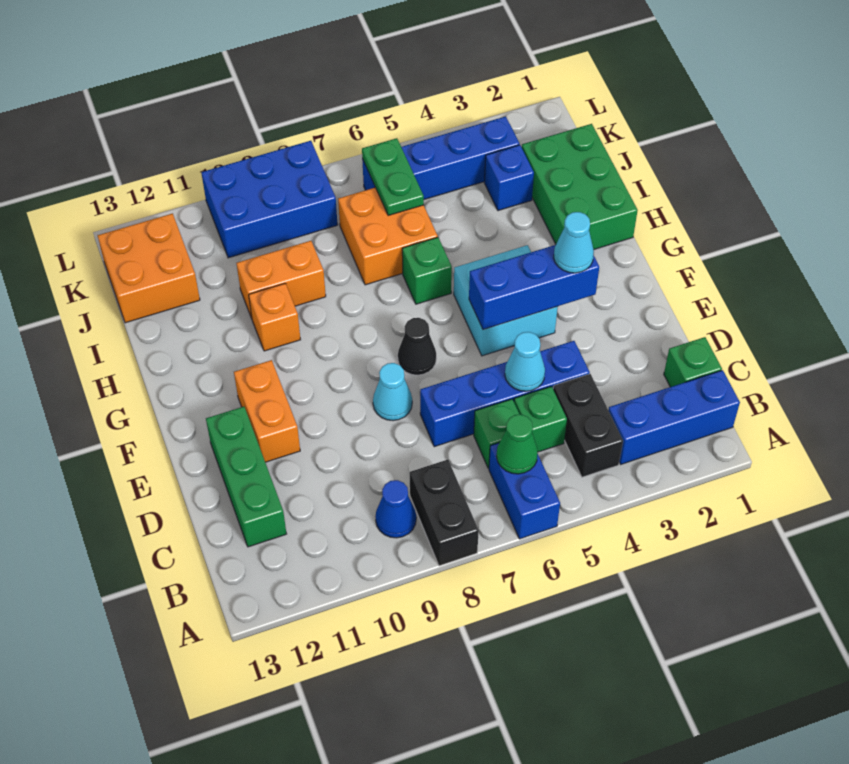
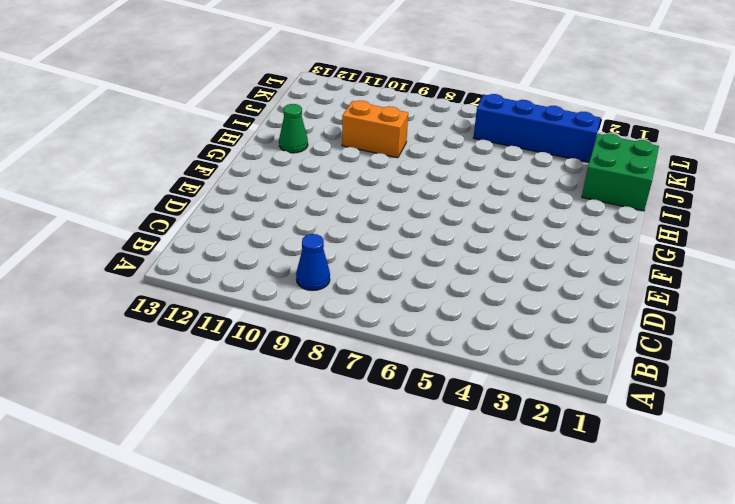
green 1x1 cone [279,104,308,153] -> green 1x1 cone moved to [496,414,538,474]
green 2x2 brick [582,134,659,211] -> green 2x3 brick [522,124,638,250]
none -> blue 1x2 brick [489,443,560,539]
none -> black 1x2 brick [410,460,479,566]
none -> blue 1x3 brick [608,370,740,464]

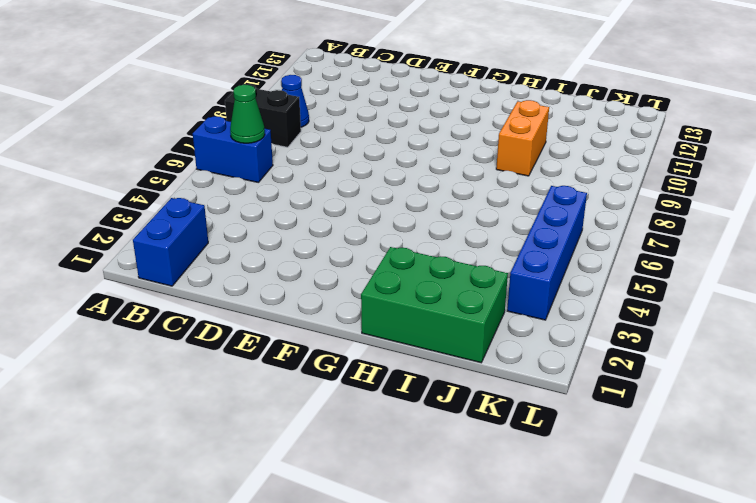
blue 1x2 brick [133,198,208,286] -> blue 1x3 brick [608,370,740,464]
none -> black 1x2 brick [553,374,623,477]
none -> green 1x1 brick [664,337,722,387]
none -> green 1x1 brick [514,386,567,452]

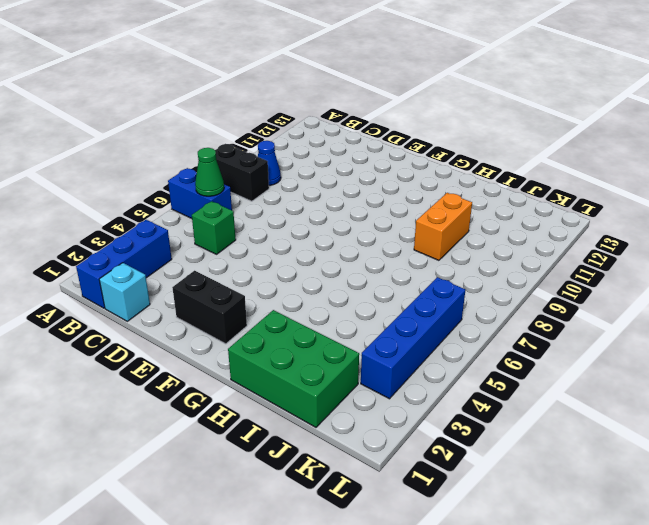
cyan 1x1 brick [99,263,150,321] -> green 1x1 brick [664,337,722,387]
black 1x2 brick [172,271,247,344] -> black 1x2 brick moved to [553,374,623,477]
none -> green 1x1 brick [474,399,520,468]
none -> green 1x3 brick [206,407,286,547]
none -> blue 1x4 brick [420,341,590,447]

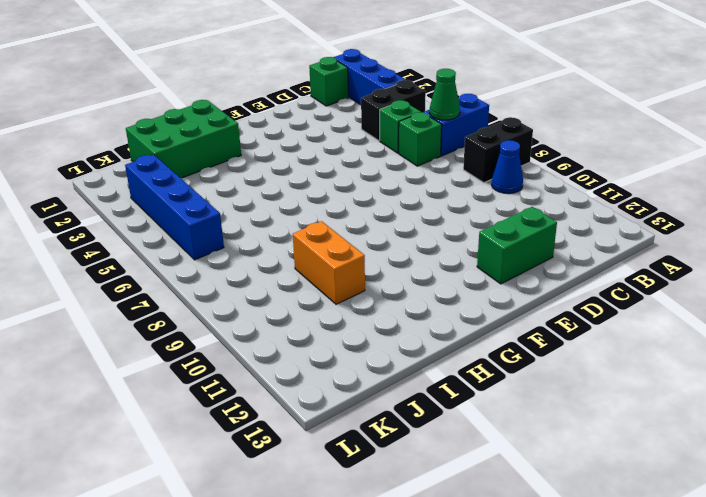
green 1x2 brick [477,207,557,284] -> green 1x3 brick [206,407,286,547]
none -> blue 1x4 brick [420,341,590,447]
none -> cyan 1x1 cone [373,363,412,421]
none -> orange 1x2 brick [234,360,300,462]

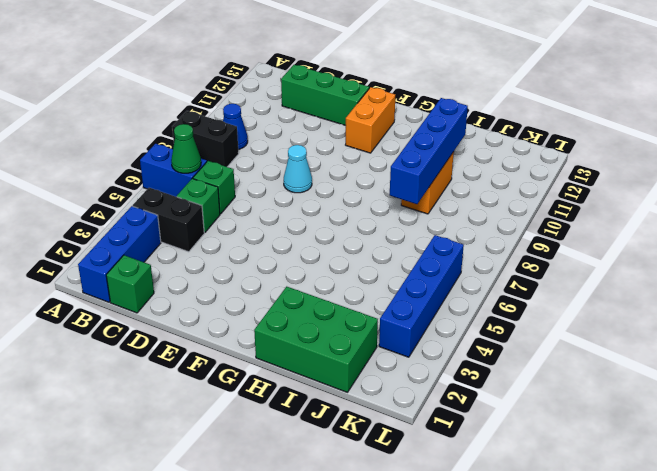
orange 1x2 brick [346,87,396,153] -> orange 1x2 brick turned to [234,360,300,462]
blue 1x4 brick [390,98,468,204] -> blue 1x4 brick moved to [420,341,590,447]
none -> cyan 2x2 brick [454,245,558,356]
none -> black 1x1 cone [398,318,436,375]
none -> green 1x1 brick [402,237,452,304]

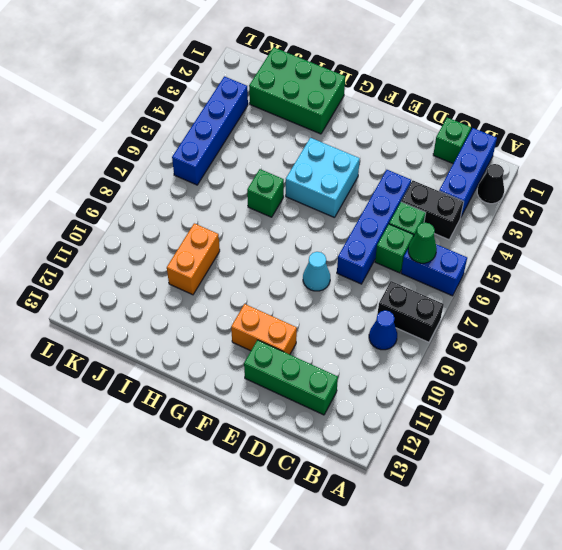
black 1x1 cone [477,164,504,204] -> black 1x1 cone moved to [398,318,436,375]
none -> orange 1x1 brick [249,283,301,351]
none -> orange 2x2 brick [338,188,438,285]
none -> blue 1x1 brick [484,145,534,211]

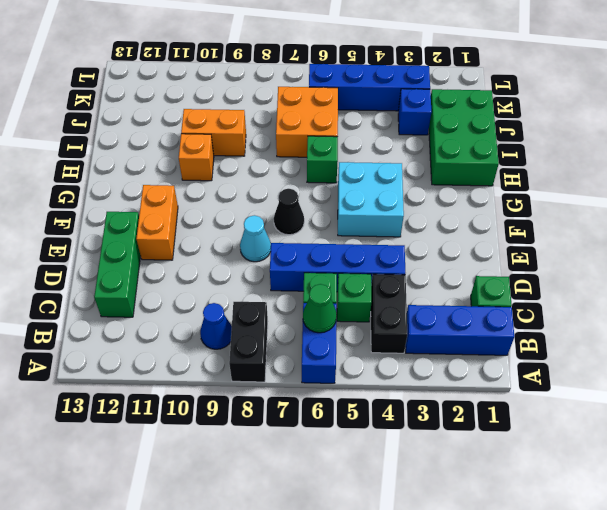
none -> orange 2x2 brick [98,214,200,323]
none -> blue 2x3 brick [201,141,338,258]
none -> cyan 1x1 cone [505,332,545,391]

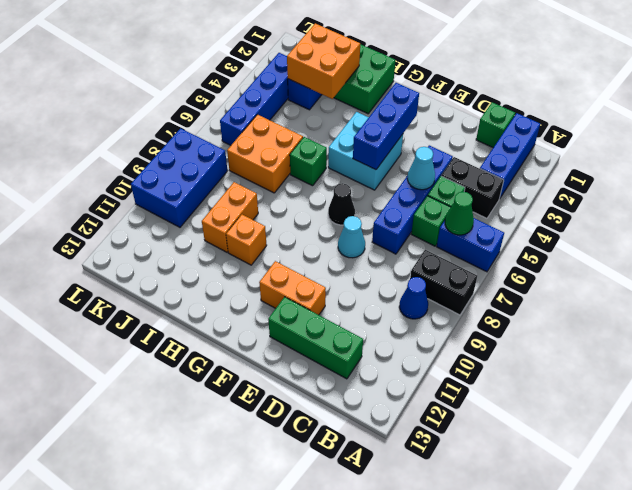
orange 2x2 brick [287,23,360,99] -> orange 2x2 brick moved to [98,214,200,323]
none -> green 1x2 plate [362,138,424,216]
none -> cyan 1x1 cone [554,212,594,273]

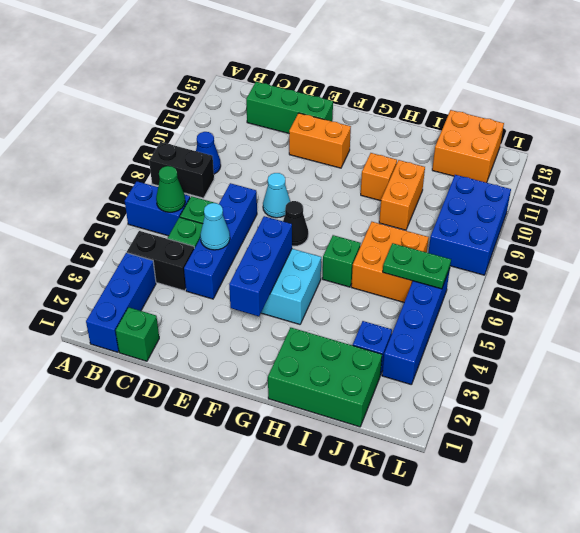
none -> cyan 1x1 cone [554,212,594,273]

